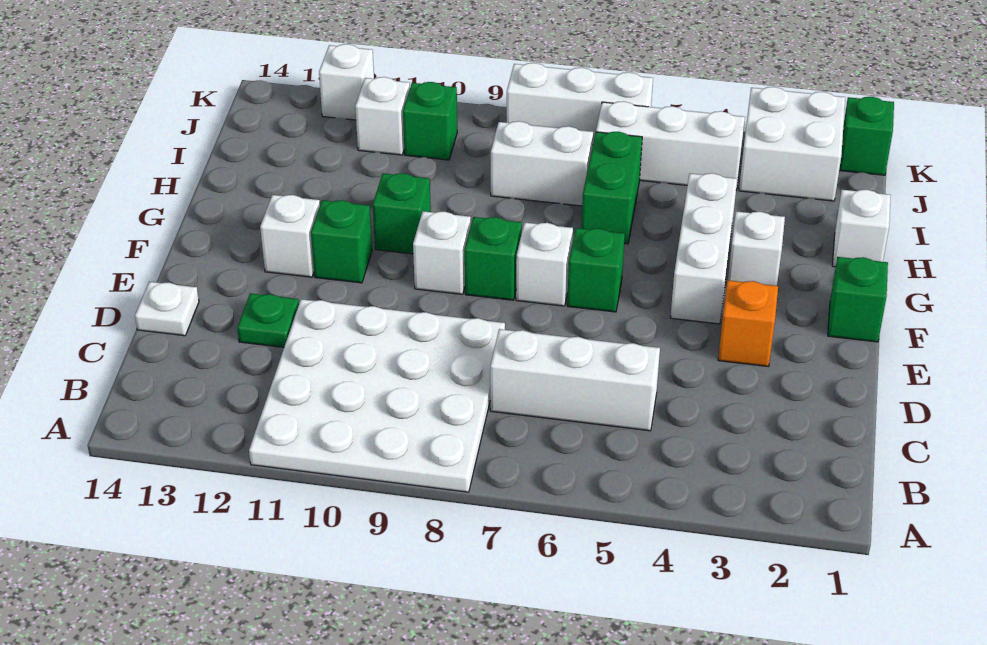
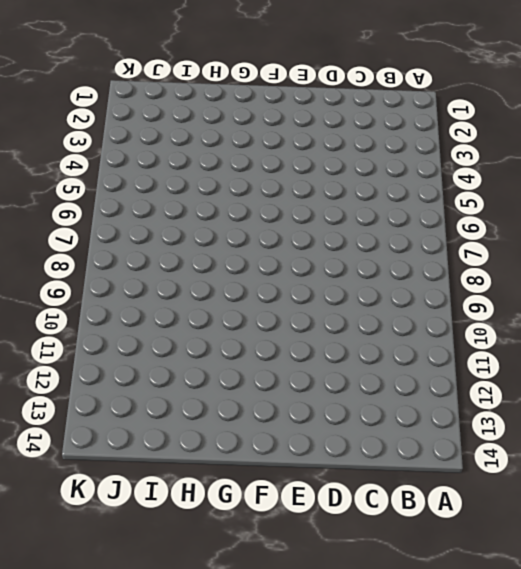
none -> white 4x4 plate [249,299,505,492]
none -> white 1x3 brick [490,329,660,431]
none -> green 1x1 plate [237,293,299,347]

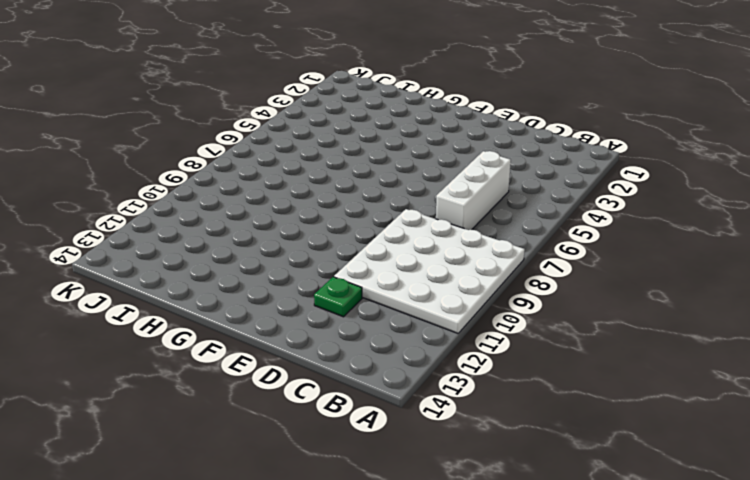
none -> white 1x1 plate [135,282,199,336]
none -> orange 1x1 brick [718,280,778,367]
none -> green 1x1 brick [828,257,888,342]

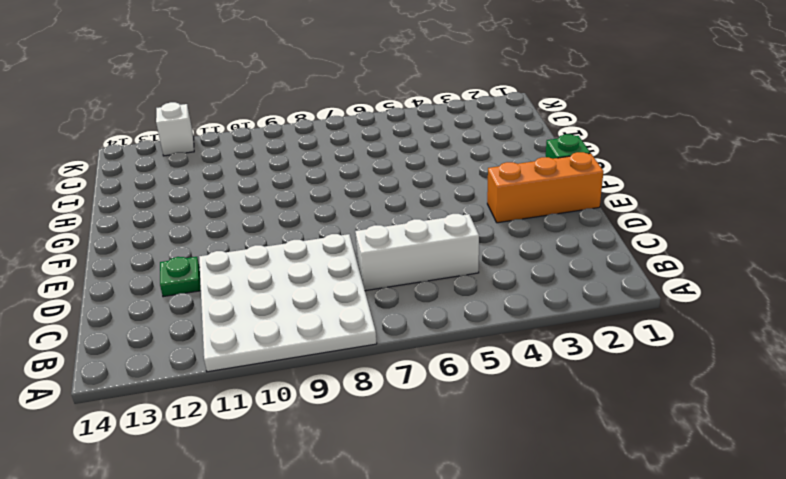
orange 1x3 brick [487,152,604,223] -> orange 1x1 brick [718,280,778,367]
none -> white 1x1 plate [135,282,199,336]
none -> white 1x3 brick [670,173,737,324]
none -> green 1x1 brick [567,228,625,312]

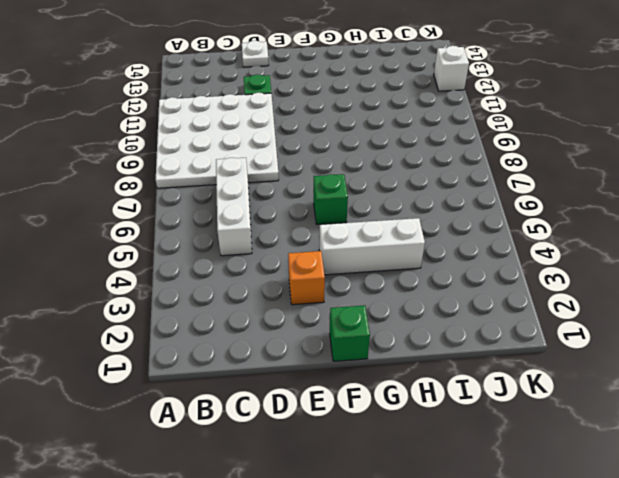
none -> white 1x1 brick [516,223,573,306]
none -> green 1x1 brick [465,217,522,300]
none -> white 1x1 brick [413,211,471,294]

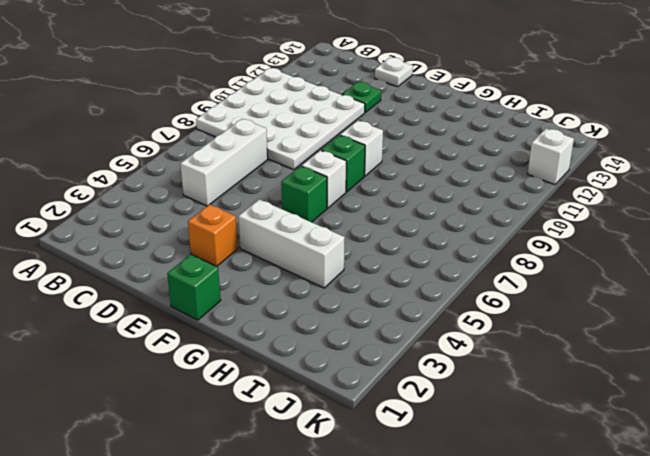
none -> green 1x1 brick [311,200,372,283]
none -> white 1x1 brick [260,195,320,277]
none -> white 1x1 brick [728,211,785,286]

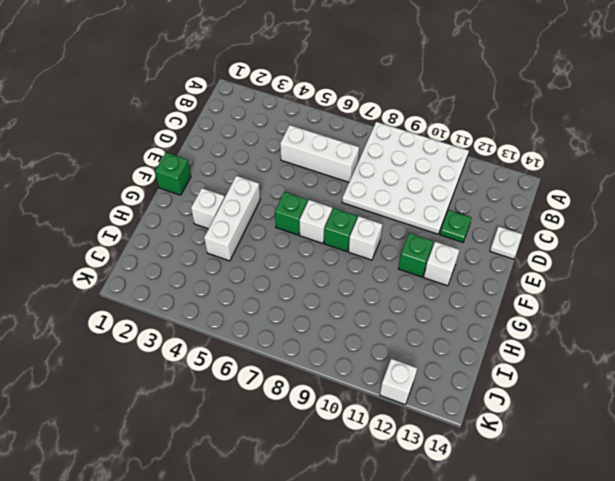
none -> orange 1x1 brick [718,280,778,367]
none -> green 1x1 brick [373,173,431,254]
none -> white 1x1 brick [832,190,891,267]

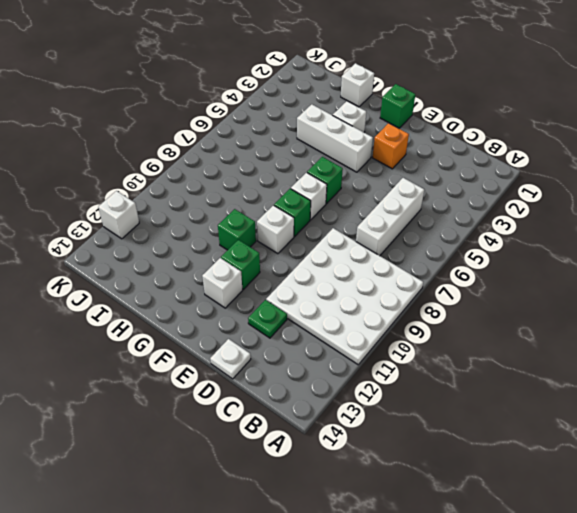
none -> green 1x2 brick [581,132,642,244]
none -> white 1x2 brick [491,121,593,206]
none -> white 2x2 brick [739,87,845,201]

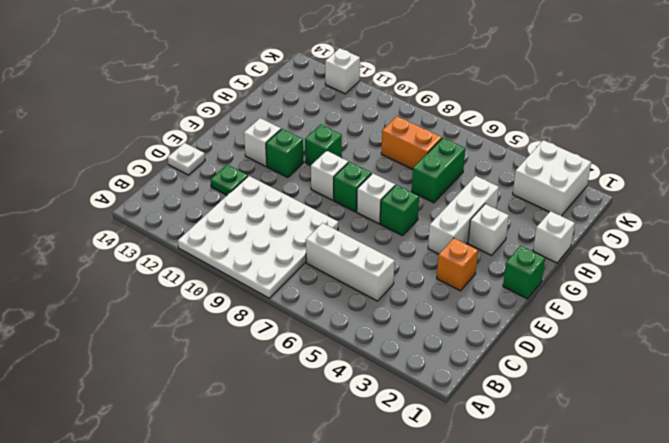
orange 1x2 brick [381,116,442,169] -> white 1x2 brick [491,121,593,206]
none -> white 1x3 brick [596,101,745,190]
none -> green 1x1 brick [403,82,457,160]
none -> white 1x1 brick [355,77,410,155]

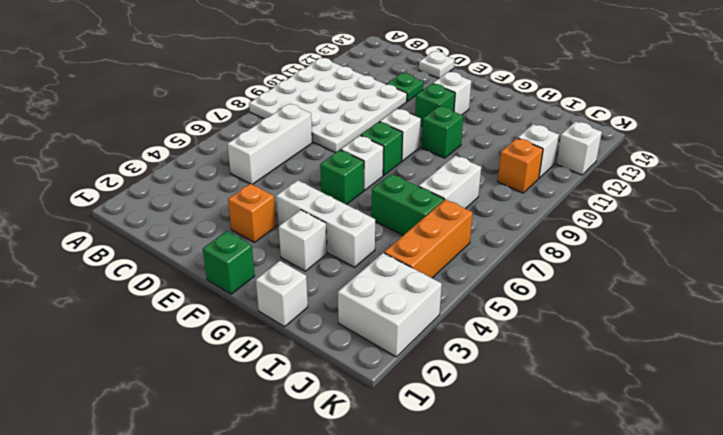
orange 1x3 brick [384,199,473,278] -> white 1x3 brick [596,101,745,190]
orange 1x1 brick [498,138,543,193] -> green 1x1 brick [403,82,457,160]
none -> green 1x1 brick [839,97,894,175]
none -> white 1x3 brick [507,63,653,143]

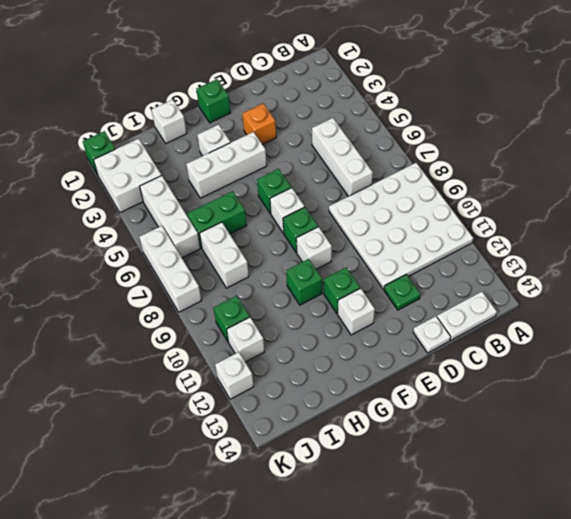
white 1x2 plate [437,292,497,340] -> none

